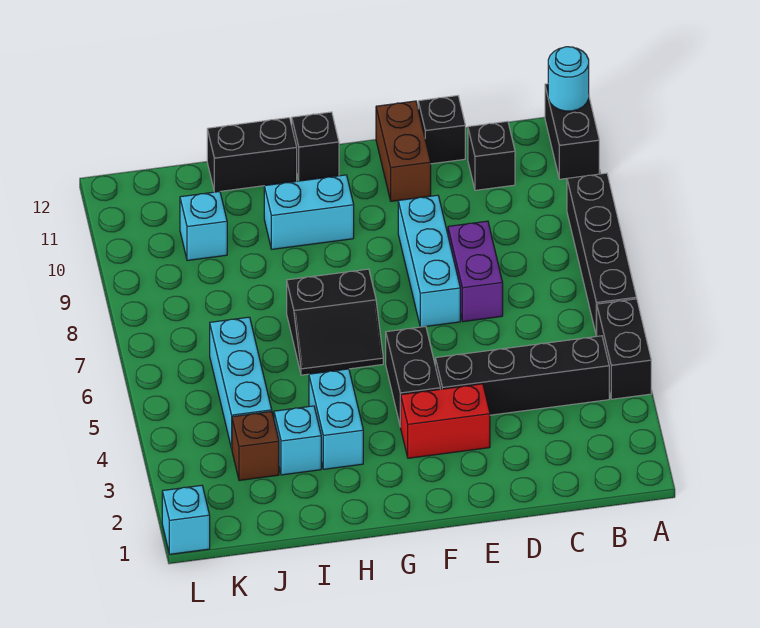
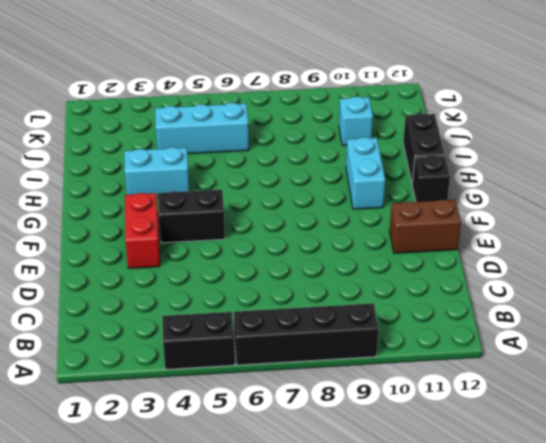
none -> black 1x2 brick [545,84,599,179]
none -> black 1x4 brick [435,336,609,415]
none -> black 1x1 brick [468,121,515,190]

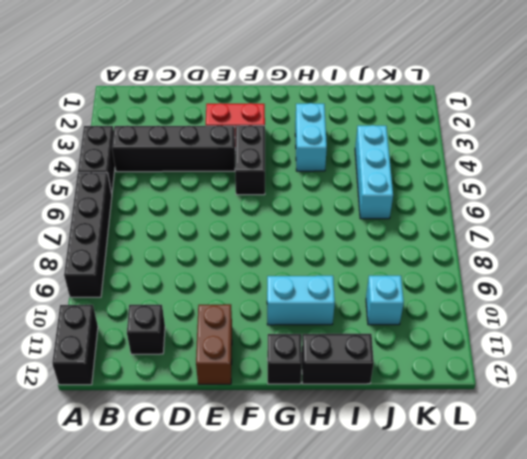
none -> purple 1x2 brick [448,221,503,322]
none -> black 1x1 brick [418,96,465,164]
none -> cyan 1x3 brick [398,195,460,327]

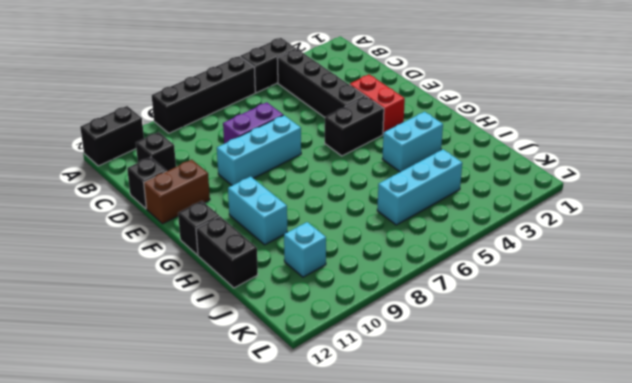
none -> black 2x2 slope [287,269,383,375]
none -> cyan 1x1 brick [274,406,321,475]
none -> brown 1x1 brick [232,411,279,480]

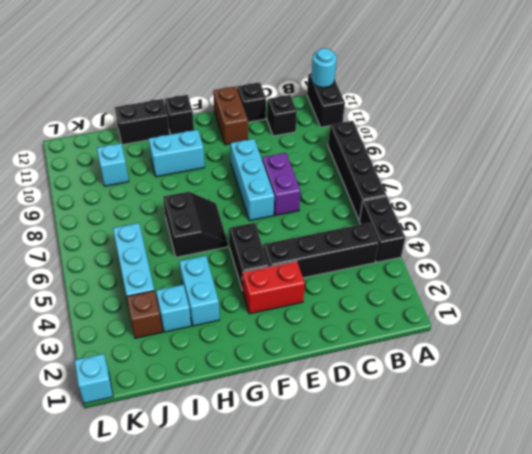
black 2x2 slope [163,192,228,257] -> black 2x2 slope turned to [287,269,383,375]

